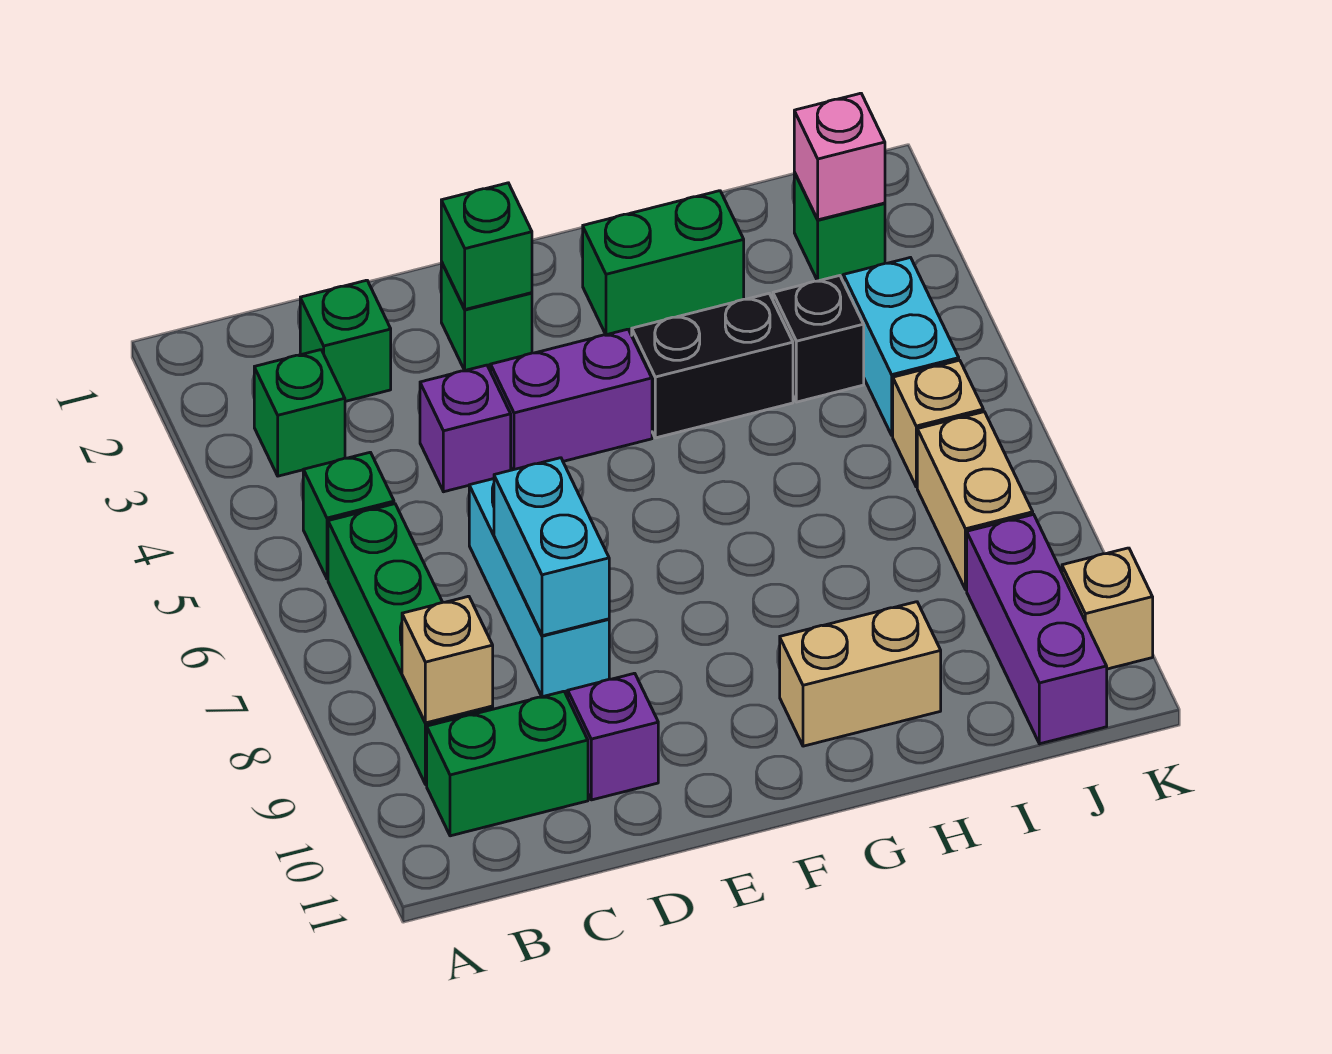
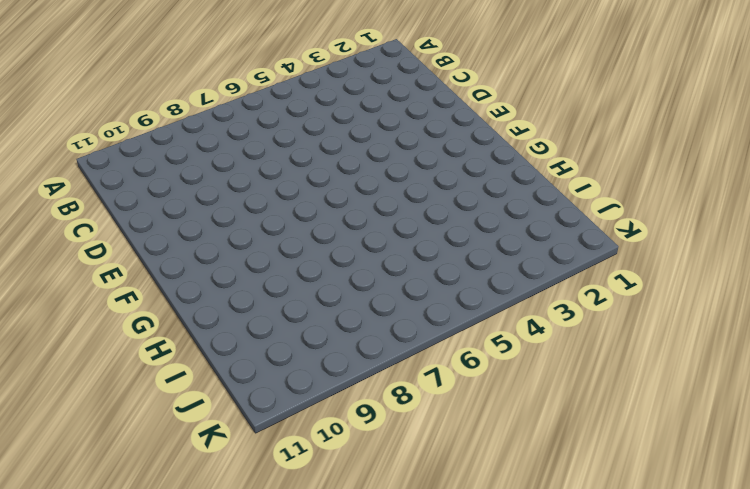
none -> green 1x1 brick [254,350,345,476]
none -> green 1x1 brick [303,452,394,579]
none -> green 1x4 brick [328,504,493,784]

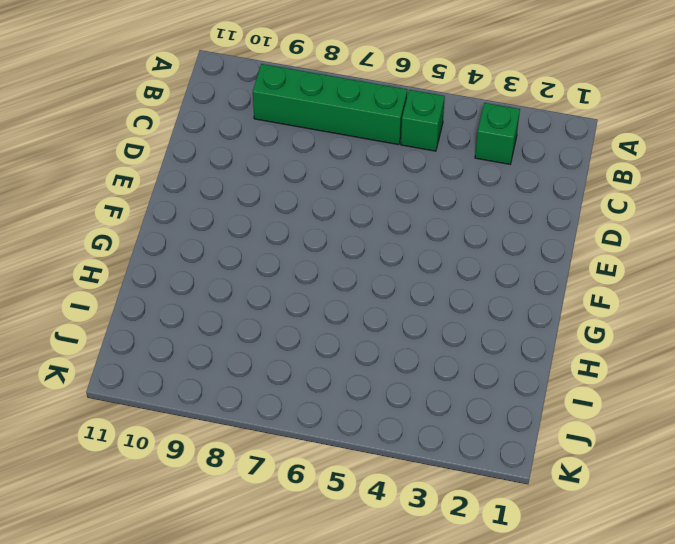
none -> green 1x2 brick [427,691,588,836]
none -> green 1x1 brick [300,280,391,401]
none -> purple 1x1 brick [420,365,511,492]

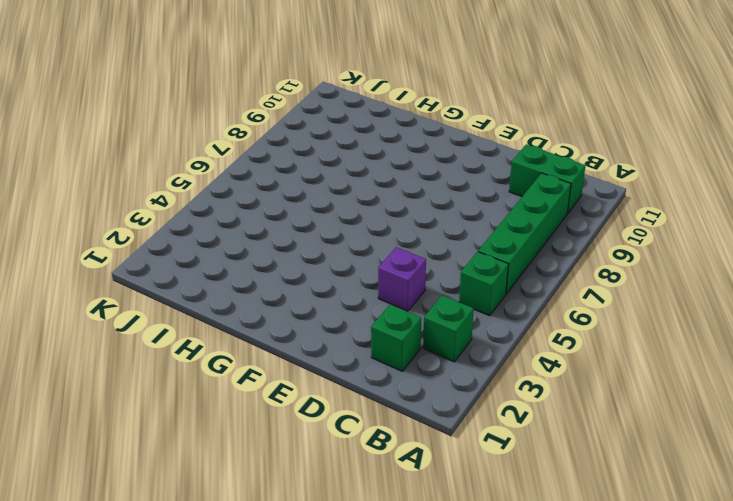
none -> cyan 1x3 brick [469,479,609,697]
none -> purple 1x1 brick [568,673,658,800]
none -> green 1x1 brick [441,262,532,371]

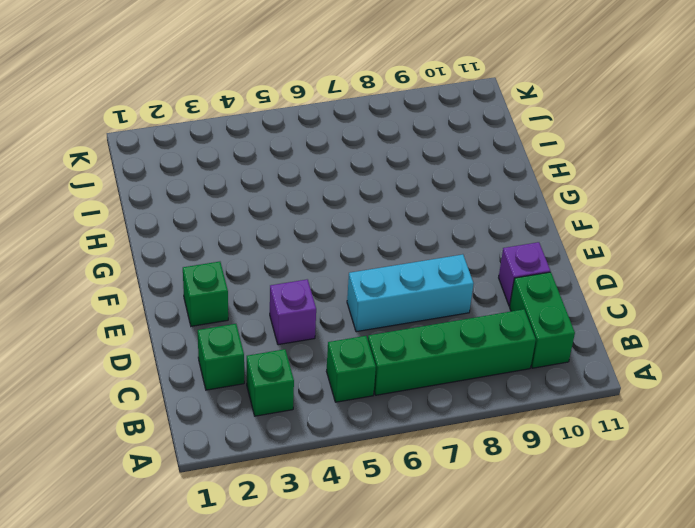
none -> purple 1x2 brick [491,329,652,470]
none -> green 1x2 brick [583,191,744,335]
none -> black 1x2 brick [632,294,793,438]

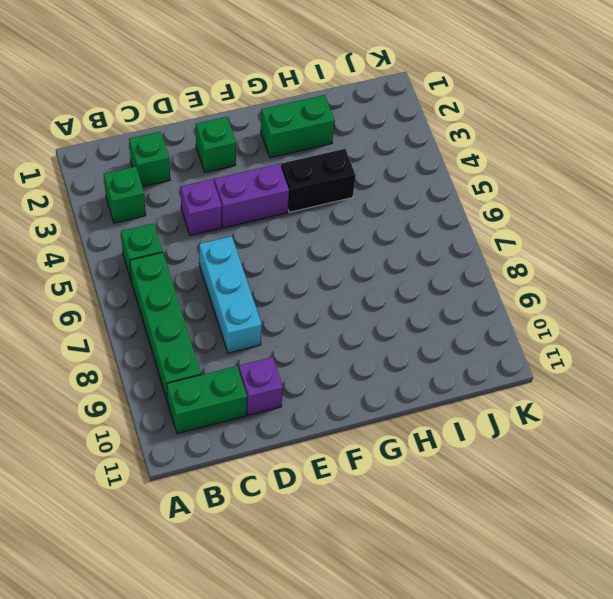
none -> tan 1x2 brick [780,602,941,746]
none -> black 1x1 brick [773,276,864,402]
none -> green 1x1 brick [794,172,885,281]

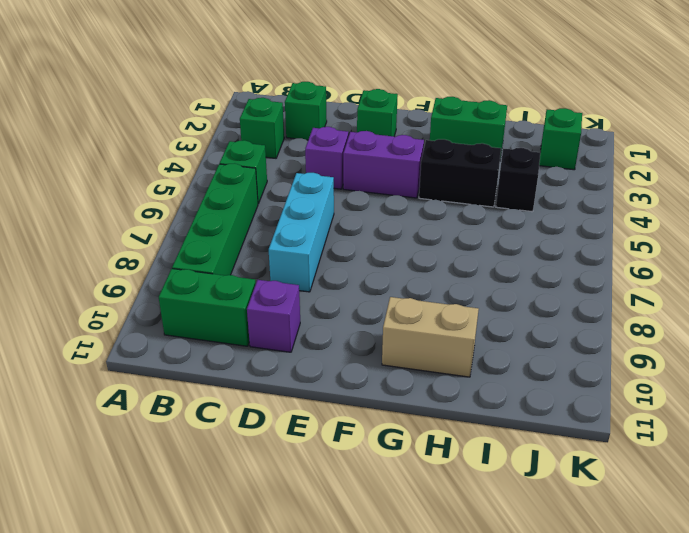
none -> cyan 1x2 brick [844,258,959,435]
none -> tan 1x1 brick [893,360,983,487]
none -> tan 1x2 brick [917,412,1033,590]

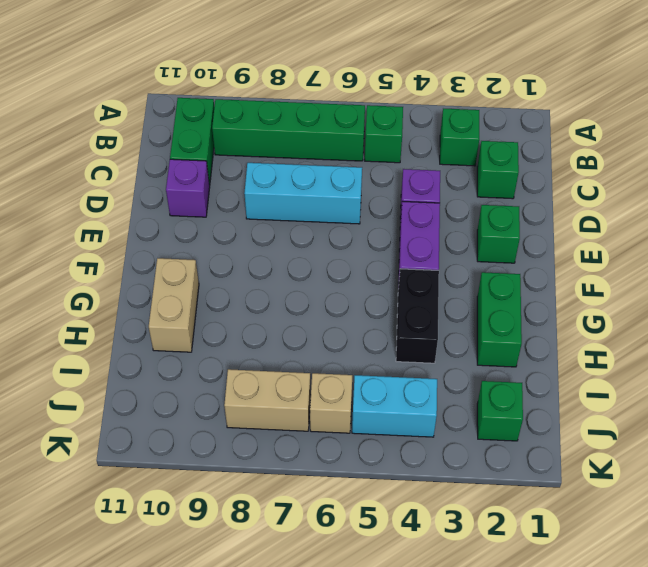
none -> black 1x1 brick [773,276,864,402]
none -> purple 1x3 brick [967,514,1107,744]
none -> tan 1x1 brick [1062,548,1153,669]

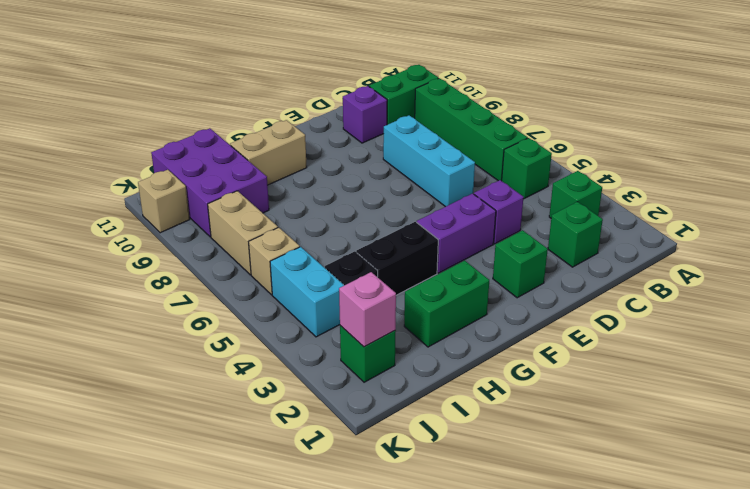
purple 2x3 brick [151,128,269,237] -> purple 1x3 brick [967,514,1107,744]
none -> tan 1x1 brick [402,596,493,723]
none -> cyan 1x2 brick [494,458,609,636]
none -> green 1x1 brick [441,183,532,309]

